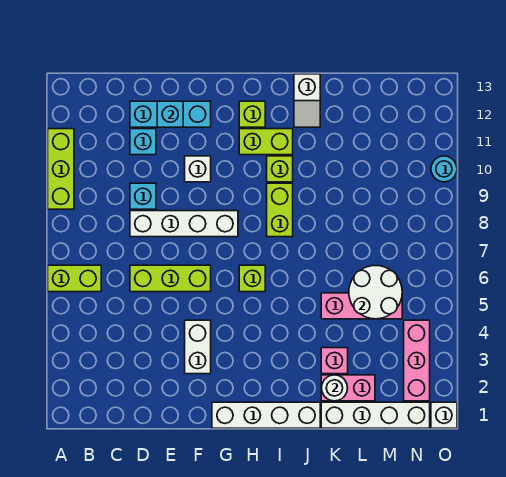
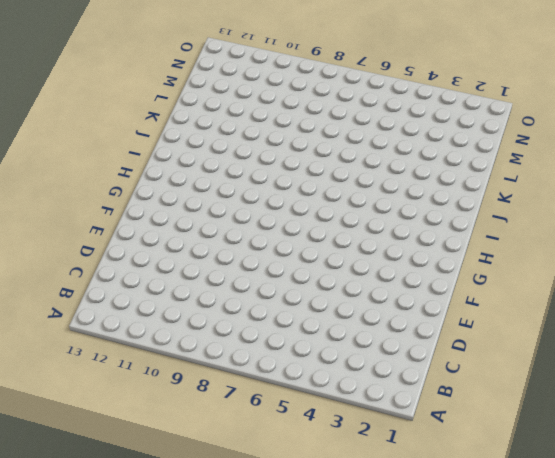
none -> lime 1x2 brick [48,265,101,292]
none -> lime 1x3 brick [48,129,74,209]
none -> lime 1x3 brick [130,265,211,292]

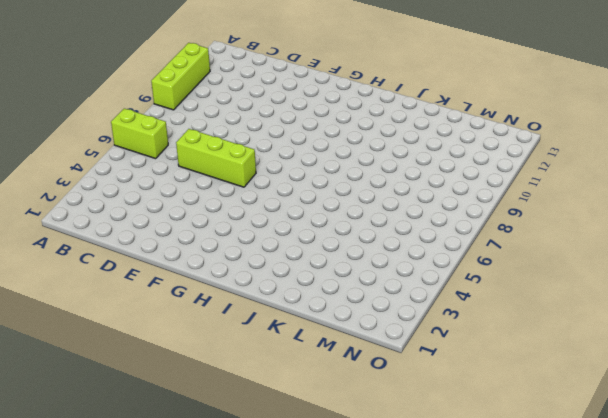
none -> white 1x4 brick [130,211,238,237]
none -> cyan 1x1 brick [130,183,156,209]
none -> cyan 1x1 brick [130,129,156,155]

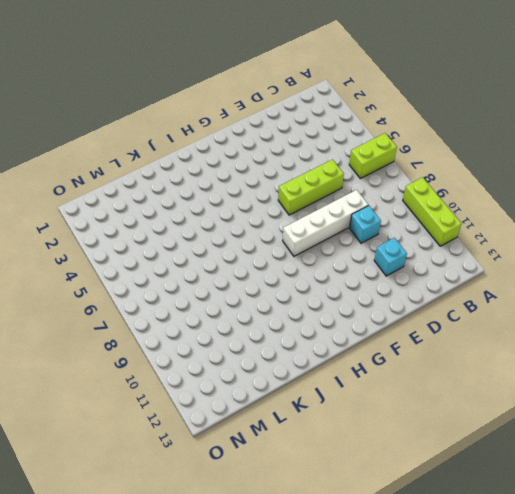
none -> cyan 1x3 brick [130,101,211,127]
none -> white 1x2 brick [185,320,211,374]
none -> white 1x1 brick [185,156,211,182]

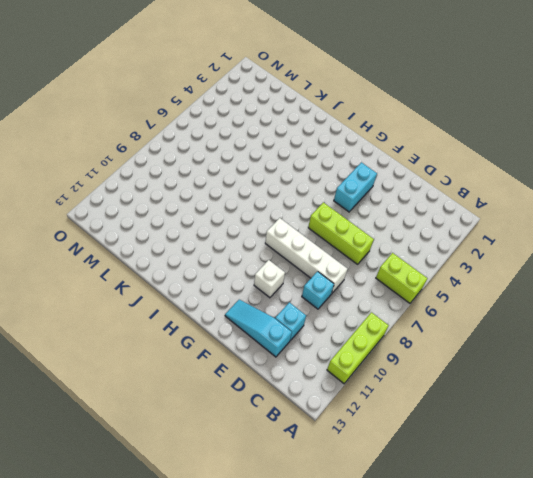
cyan 1x3 slope [225,300,292,357] -> cyan 1x3 brick [130,101,211,127]
cyan 1x2 brick [334,162,377,212] -> white 1x2 brick [185,320,211,374]
none -> white 1x4 brick [212,402,320,428]
none -> lime 1x1 brick [239,265,265,292]
none -> lime 1x2 brick [239,129,293,155]

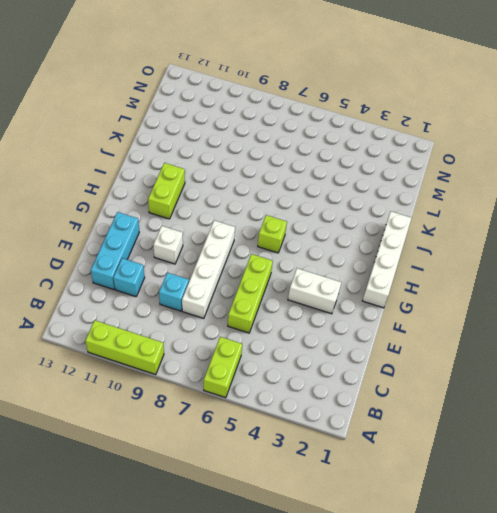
none -> lime 1x1 brick [239,101,265,127]
none -> lime 1x2 brick [267,183,293,237]
none -> lime 1x1 brick [267,156,293,182]

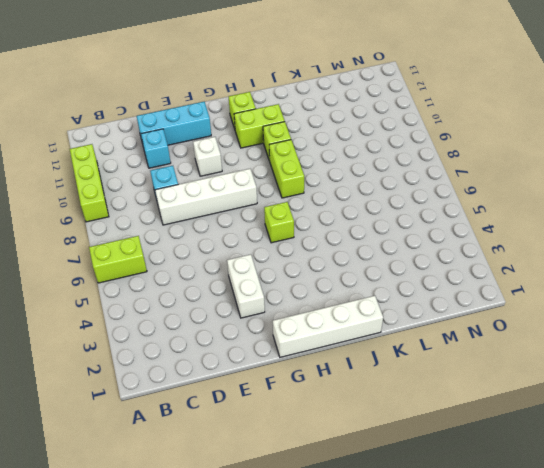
none -> lime 1x3 brick [130,265,211,292]
none -> white 1x2 slope [294,74,320,127]
none -> white 1x4 brick [321,402,430,428]

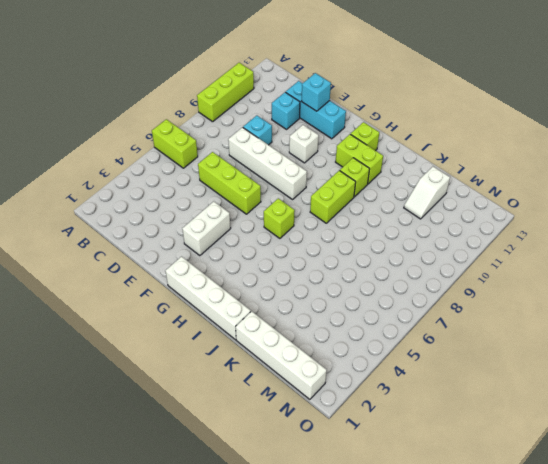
white 1x2 slope [404,166,450,219] -> white 1x2 slope moved to [294,74,320,127]
none -> pink 1x2 brick [321,375,375,401]
none -> pink 1x1 brick [321,348,348,374]
none -> pink 1x3 brick [321,293,402,319]

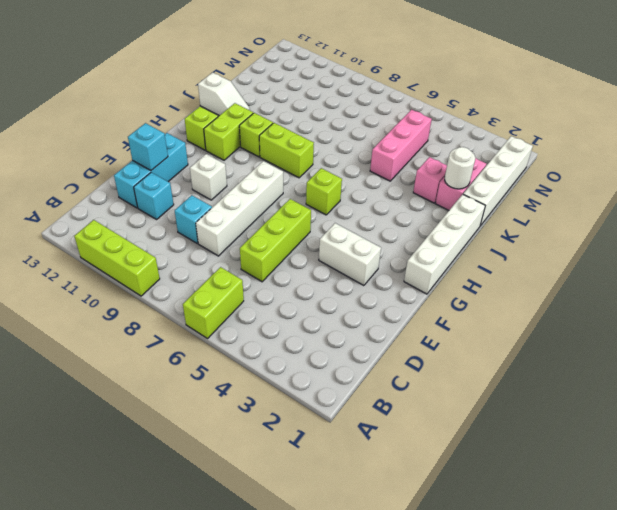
none -> pink 1x3 brick [404,320,430,401]
none -> white 1x1 brick [431,402,457,428]
none -> cyan 1x1 round brick [431,156,457,182]

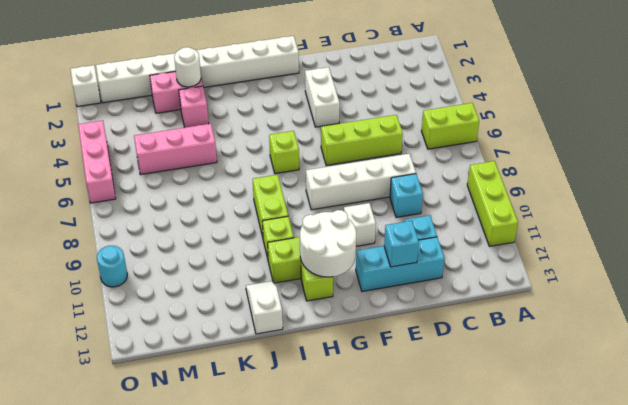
white 2x2 round brick [300,210,356,277] -> white 2x2 round brick moved to [349,266,402,319]
pink 1x3 brick [78,121,116,203] -> pink 1x3 brick moved to [404,320,430,401]

